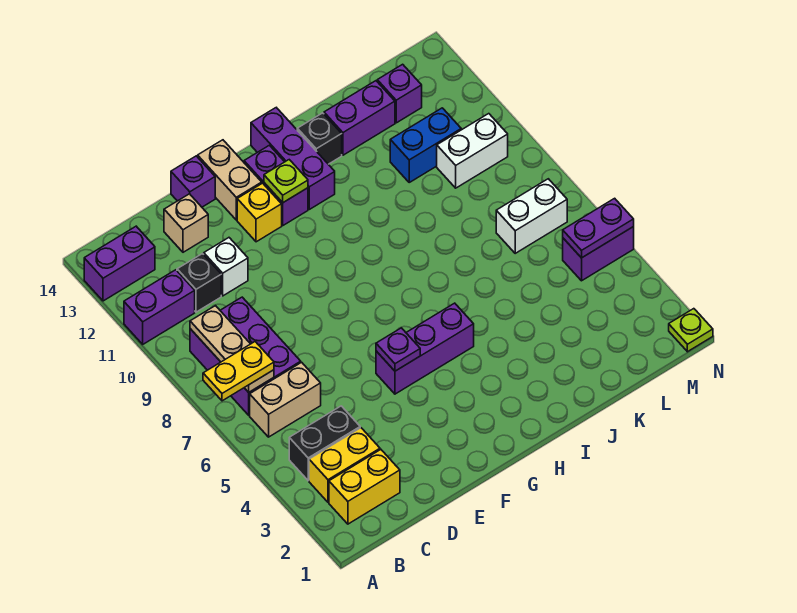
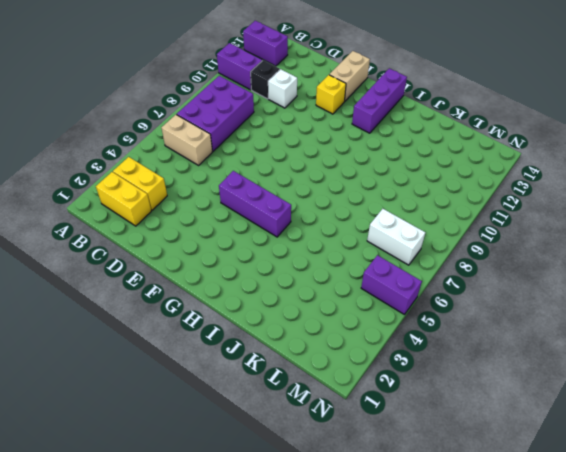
none -> black 1x2 brick [289,406,360,481]
none -> tan 1x1 brick [164,194,208,252]
none -> purple 1x1 brick [171,156,215,207]

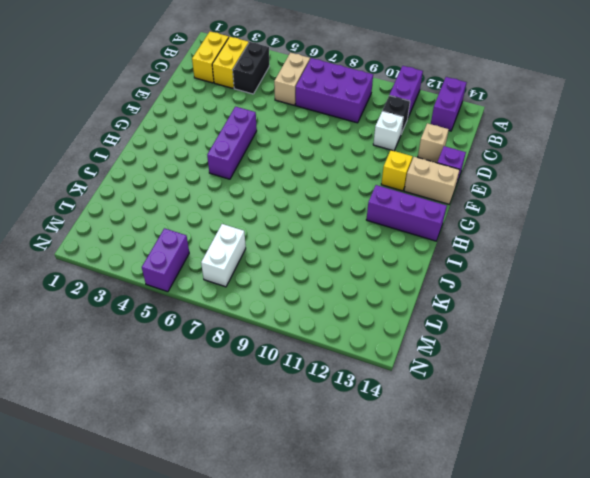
none -> purple 1x2 brick [244,145,308,225]
none -> black 1x1 brick [297,113,342,164]
none -> purple 1x2 brick [324,81,395,155]

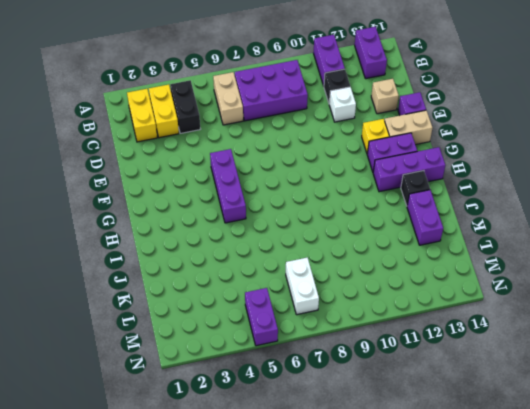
none -> blue 1x2 brick [390,108,461,182]
none -> white 1x2 brick [437,114,508,188]
none -> purple 1x1 brick [377,64,422,123]

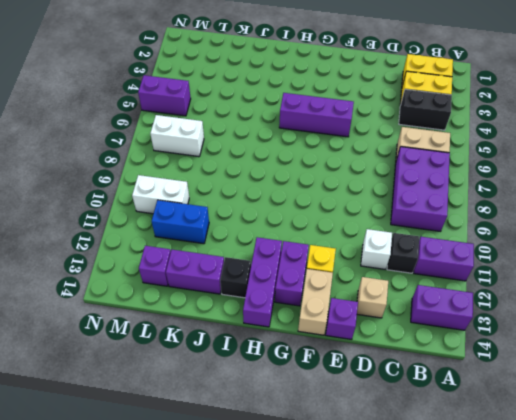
none -> lime 1x1 plate [669,309,713,352]
none -> tan 1x3 plate [190,306,274,392]
none -> purple 1x1 plate [376,328,420,371]

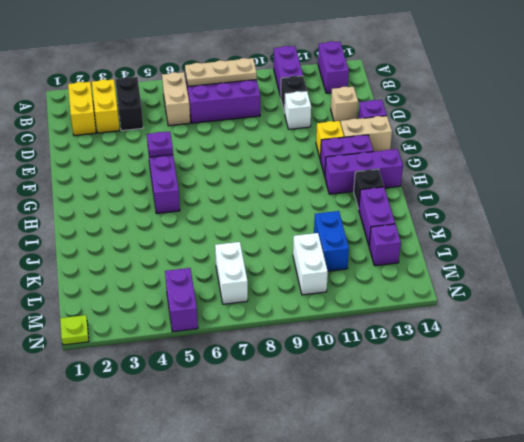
none -> lime 1x1 plate [264,160,308,203]
none -> purple 1x2 plate [563,198,634,258]
none -> yellow 1x2 plate [203,342,274,401]

